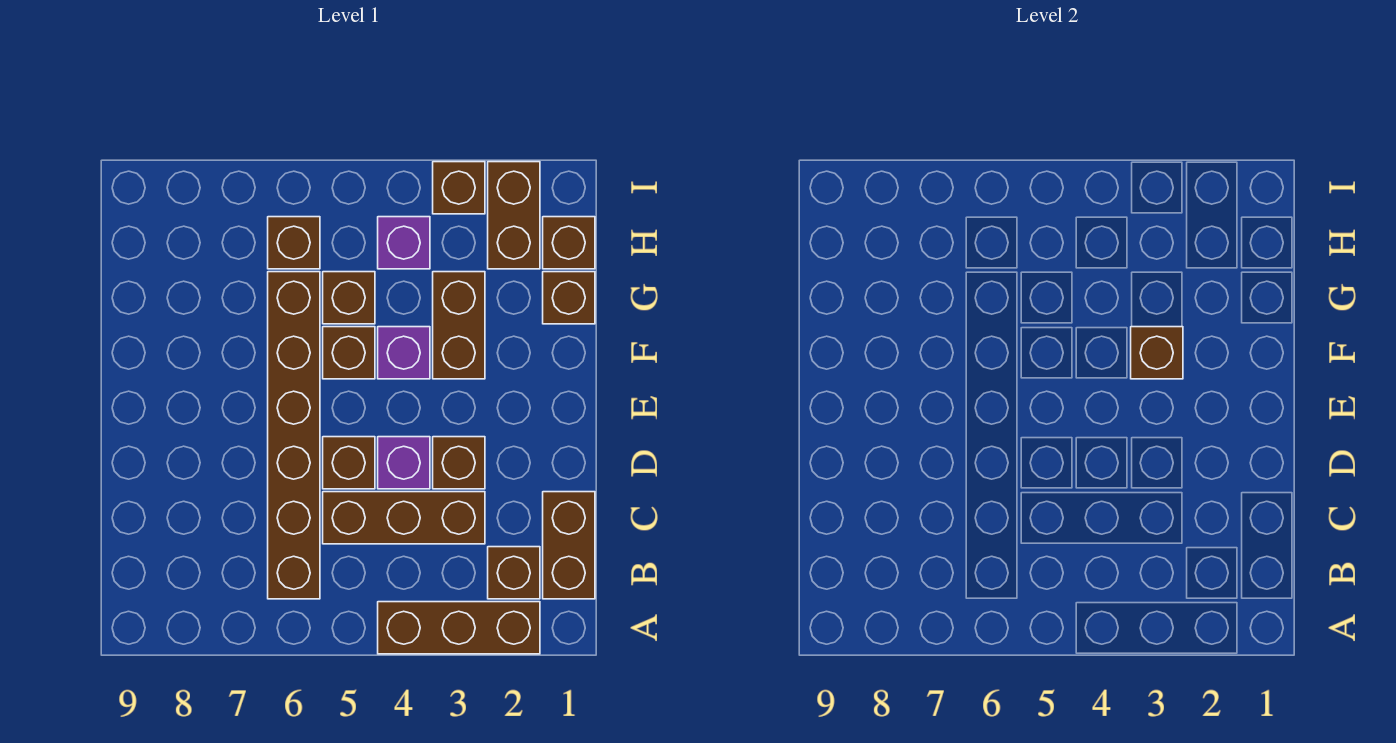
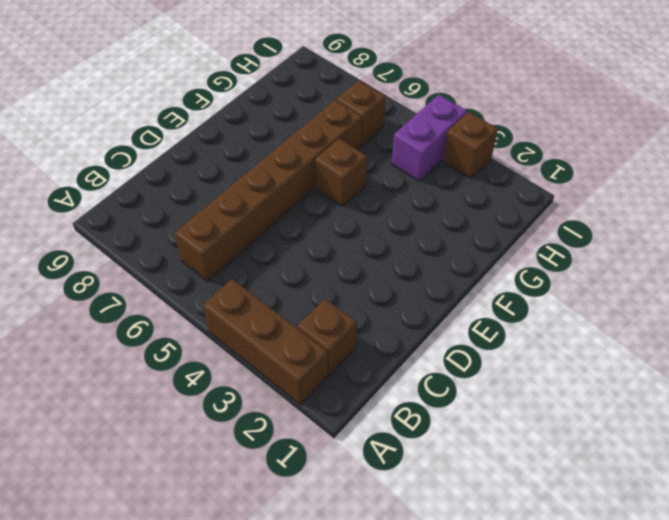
purple 1x2 brick [392,94,467,181] -> purple 1x1 brick [378,217,430,269]
none -> brown 1x2 brick [543,492,595,599]
none -> brown 1x3 brick [323,492,485,544]
none -> brown 1x1 brick [433,437,485,489]

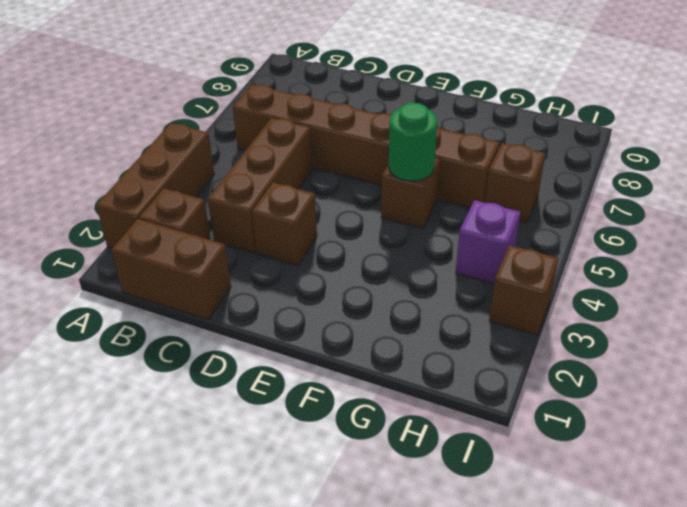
green 1x1 round brick [389,103,437,181] -> none
none -> purple 1x1 brick [378,437,430,489]
none -> brown 1x1 brick [323,437,375,489]
none -> brown 1x2 brick [433,272,485,379]

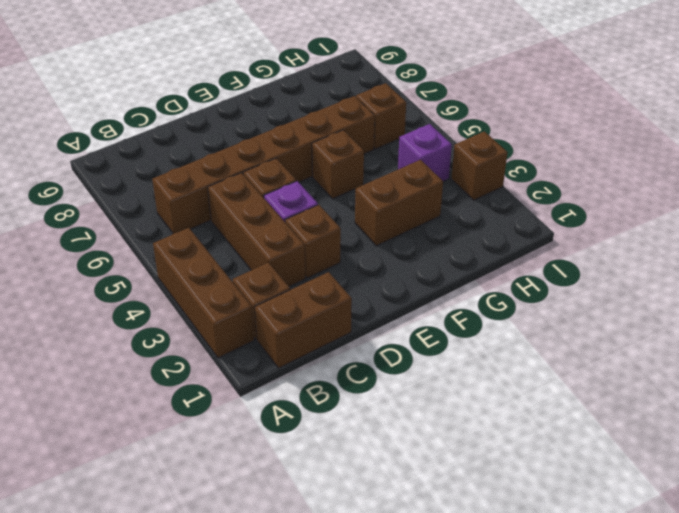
none -> purple 1x1 brick [378,327,430,379]
none -> brown 1x1 brick [543,272,595,324]
none -> brown 1x1 brick [323,272,375,324]

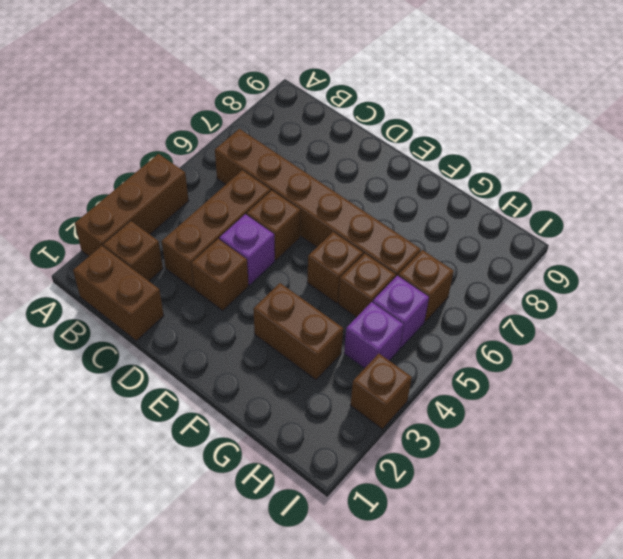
purple 1x1 brick [373,276,429,348] -> purple 1x1 brick moved to [378,327,430,379]
none -> brown 1x1 brick [543,272,595,324]
none -> brown 1x1 brick [543,217,595,269]
none -> brown 1x2 brick [488,162,540,269]

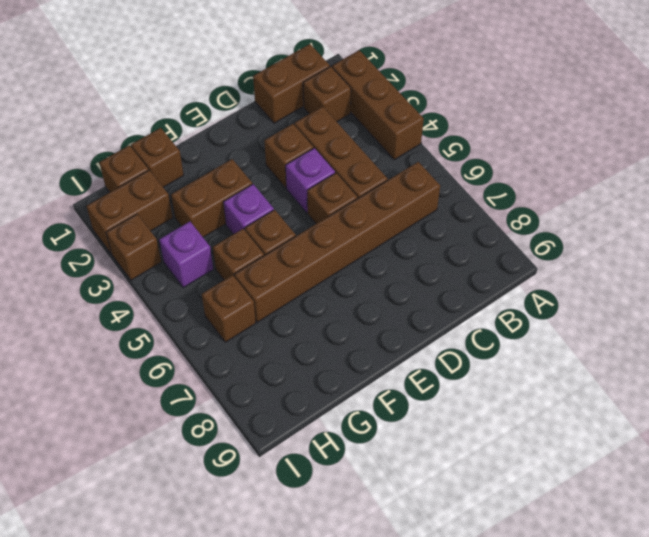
none -> brown 1x1 brick [1131,327,1183,379]

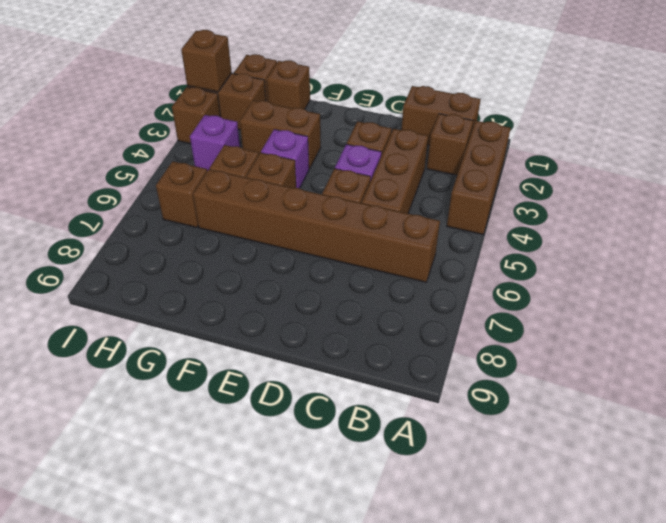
brown 1x1 brick [181,30,232,92] -> brown 1x1 brick moved to [1131,327,1183,379]

